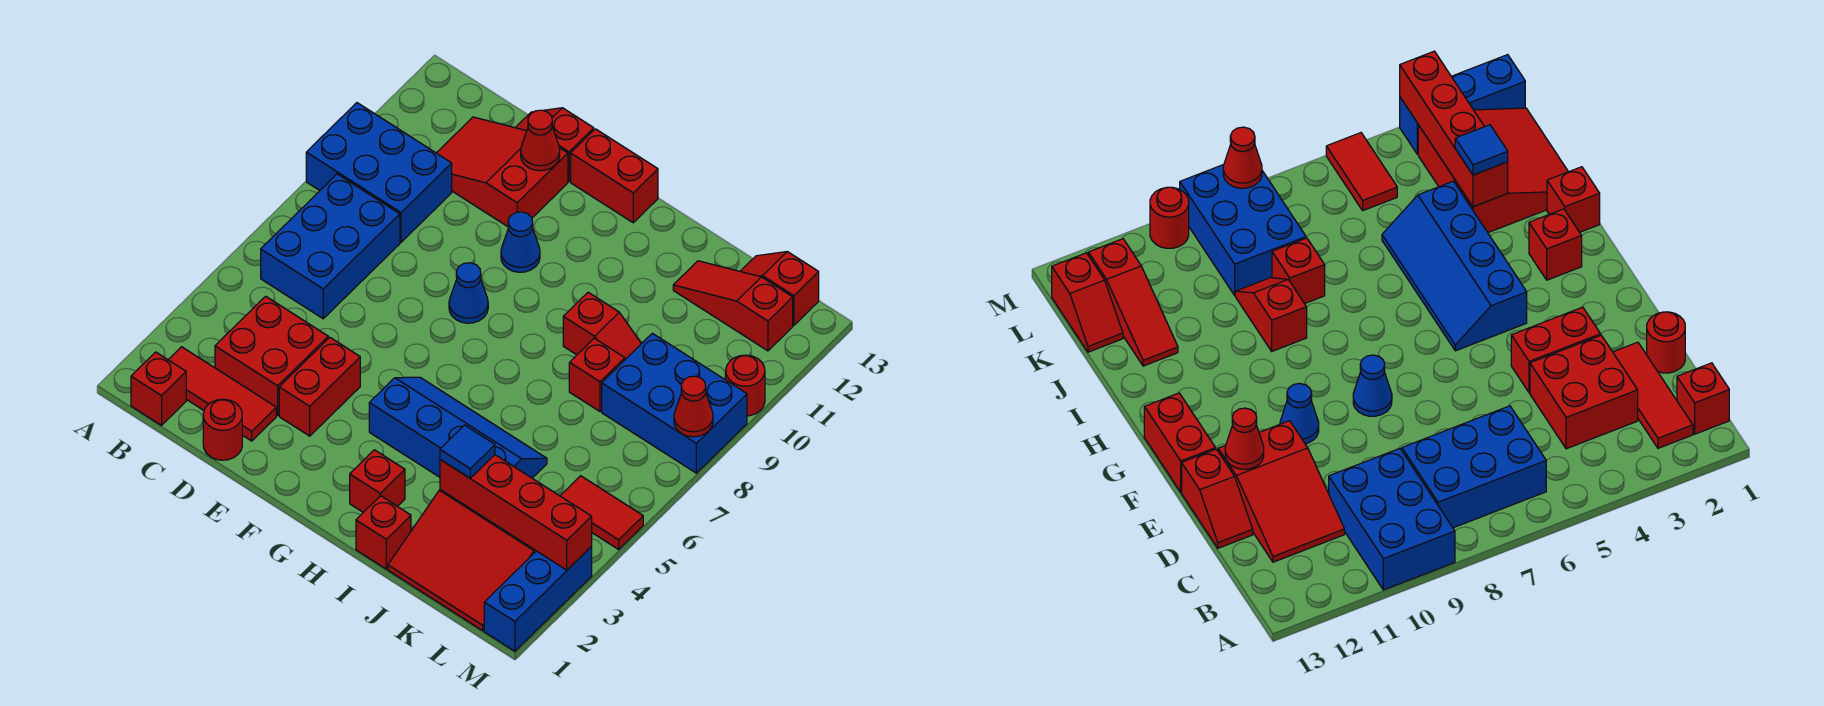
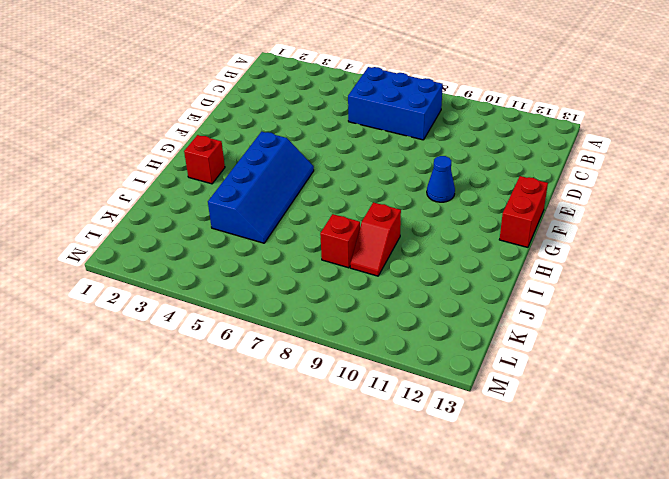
none -> blue 2x3 brick [306,103,452,242]
none -> red 1x1 brick [131,352,186,425]
none -> red 1x3 tile [168,347,276,441]

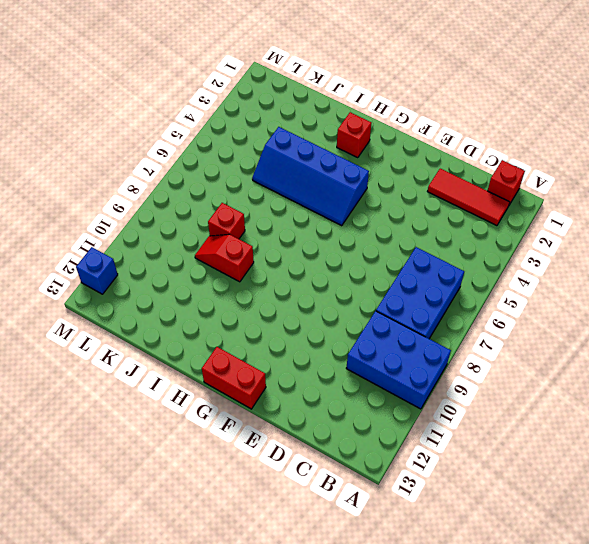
blue 1x1 brick [76,247,118,294] -> none
none -> red 2x2 brick [215,296,328,415]
none -> red 2x3 slope [437,117,568,227]
none -> red 1x1 round brick [203,399,242,460]

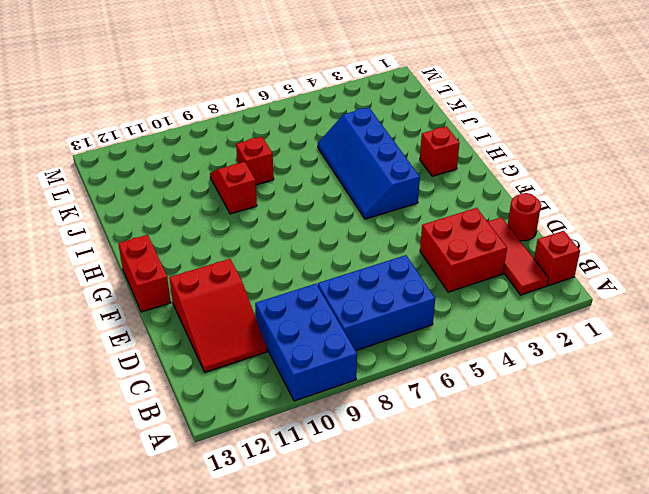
none -> red 1x2 slope [515,108,594,182]
none -> red 1x2 brick [279,338,360,436]
none -> blue 1x1 cone [449,263,488,323]

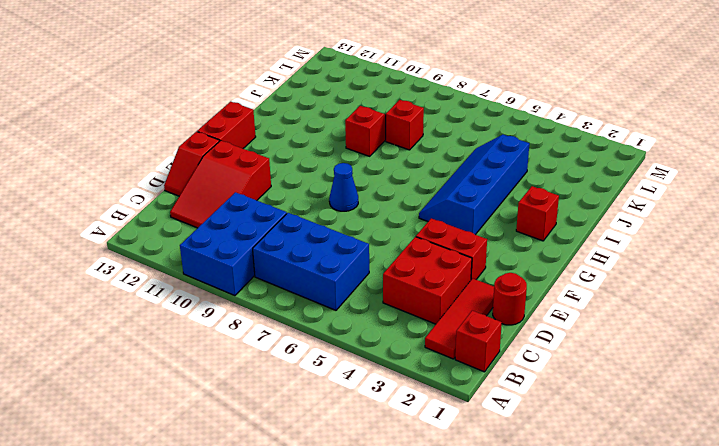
none -> blue 1x1 cone [501,212,540,272]
none -> red 1x1 brick [356,496,411,569]
none -> red 3x3 slope [388,490,536,631]

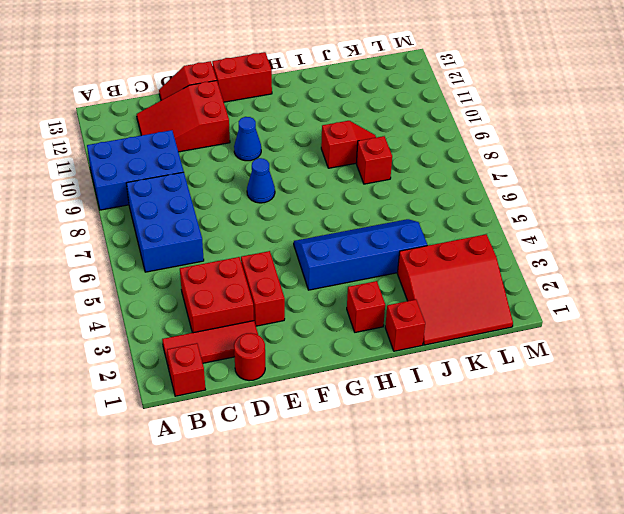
none -> red 1x3 slope [673,261,793,351]
none -> blue 2x3 brick [602,333,747,473]
none -> red 1x2 slope [740,252,819,325]

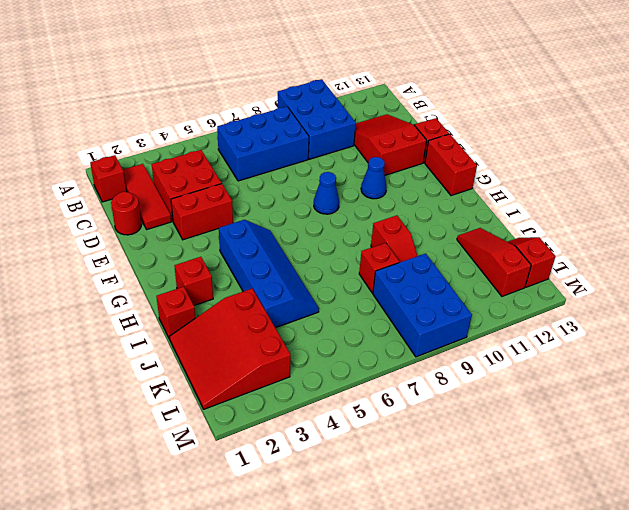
none -> red 1x2 tile [560,476,643,549]
none -> blue 1x3 brick [484,547,592,651]
none -> red 1x1 round brick [726,355,765,416]

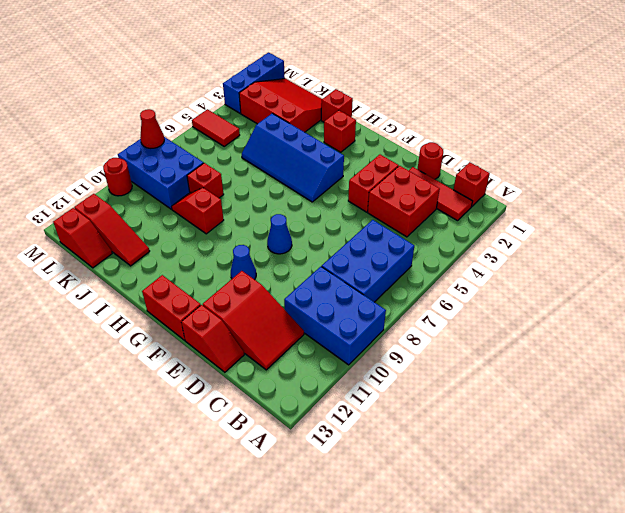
none -> red 1x1 cone [521,110,560,171]
none -> red 1x4 brick [440,455,592,570]
none -> blue 1x1 tile [440,425,495,478]

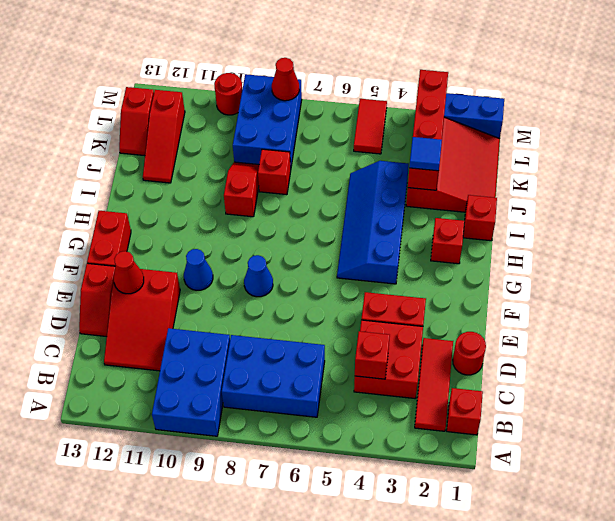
red 1x1 brick [355,331,390,379] -> none

